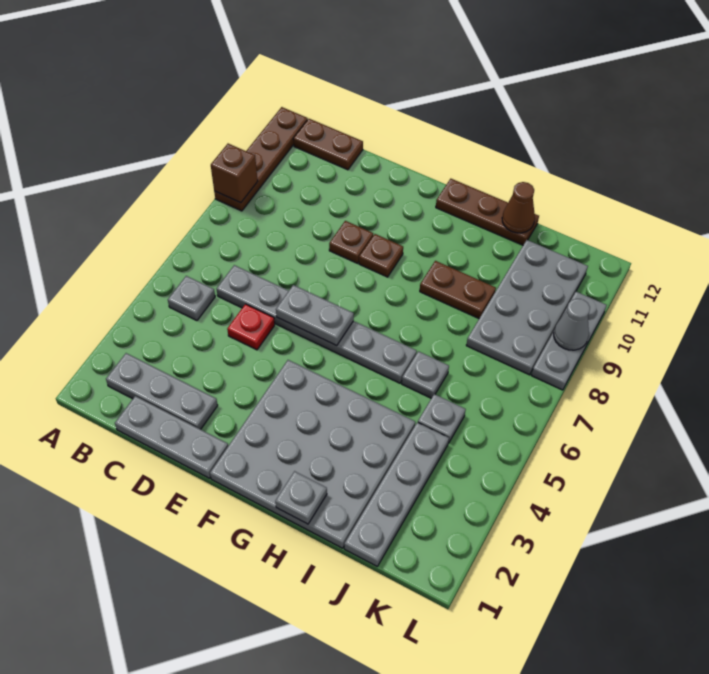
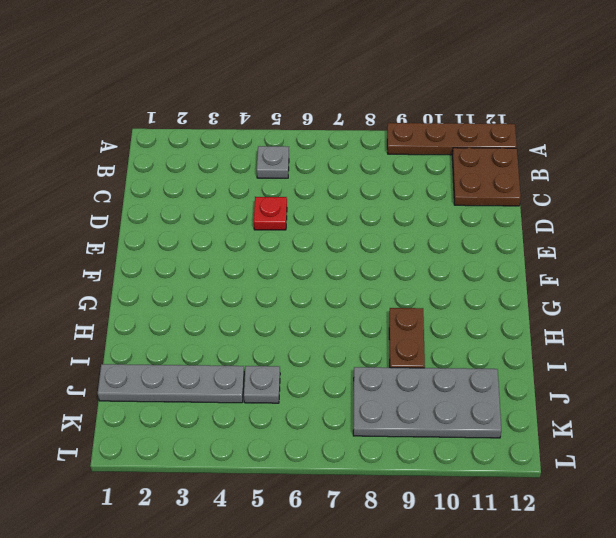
brown 2x2 plate [452,148,521,206] -> brown 1x2 plate [293,119,363,170]
none -> grey 1x3 plate [106,353,218,429]
none -> grey 1x3 plate [115,396,228,478]
none -> grey 1x6 plate [217,265,417,383]

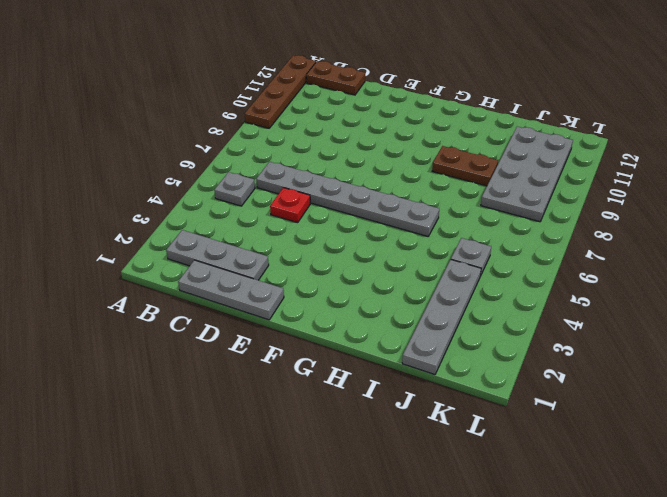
none -> brown 1x1 plate [329,221,373,263]
none -> grey 4x4 plate [210,360,415,548]
none -> brown 1x1 plate [359,234,403,277]

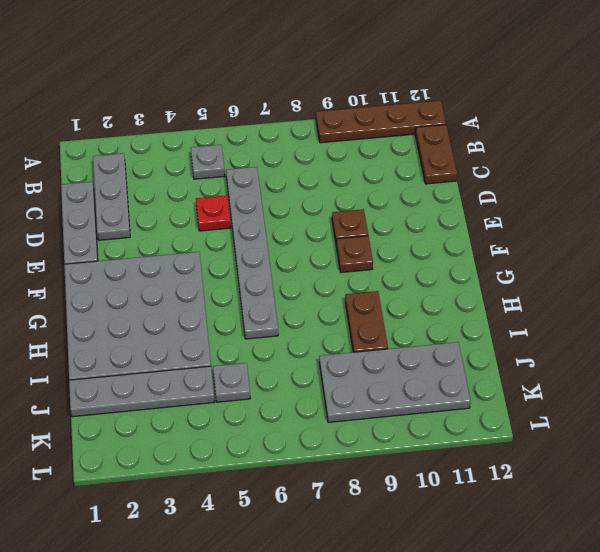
none -> brown 1x3 plate [436,179,539,245]
none -> grey 1x1 plate [402,351,449,398]
none -> grey 1x3 plate [531,292,606,390]

